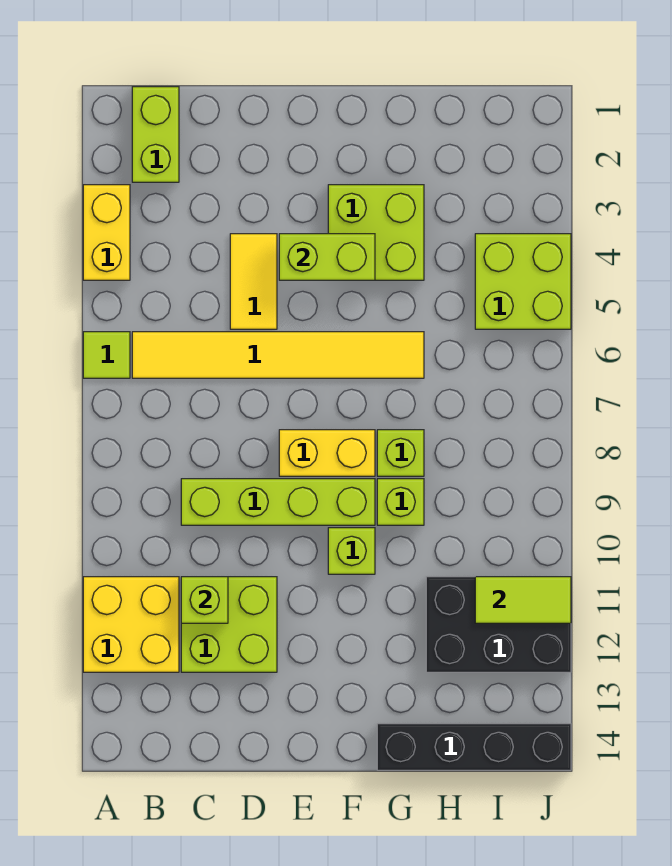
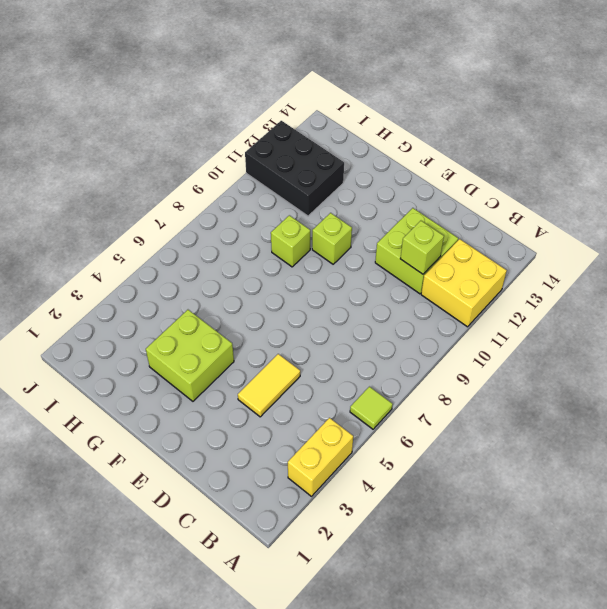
none -> lime 1x2 brick [132,87,179,182]
none -> yellow 1x6 tile [132,332,424,378]
none -> lime 1x4 brick [181,479,375,525]

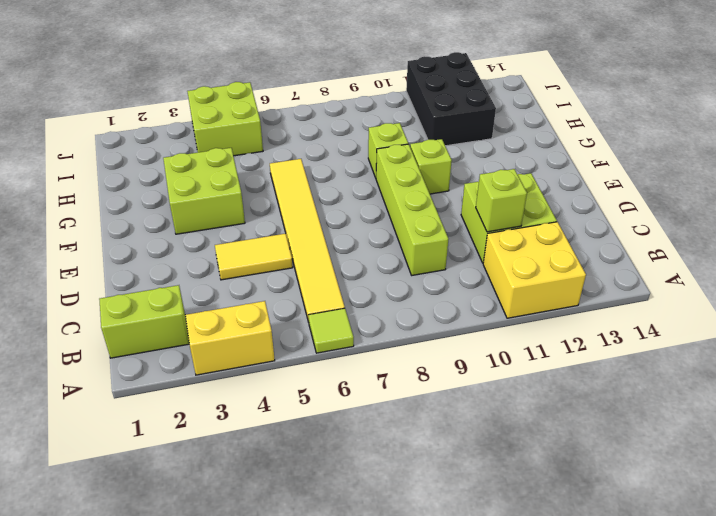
none -> yellow 1x2 brick [279,430,375,476]
none -> lime 1x1 brick [377,430,424,476]
none -> black 1x4 brick [377,724,571,770]

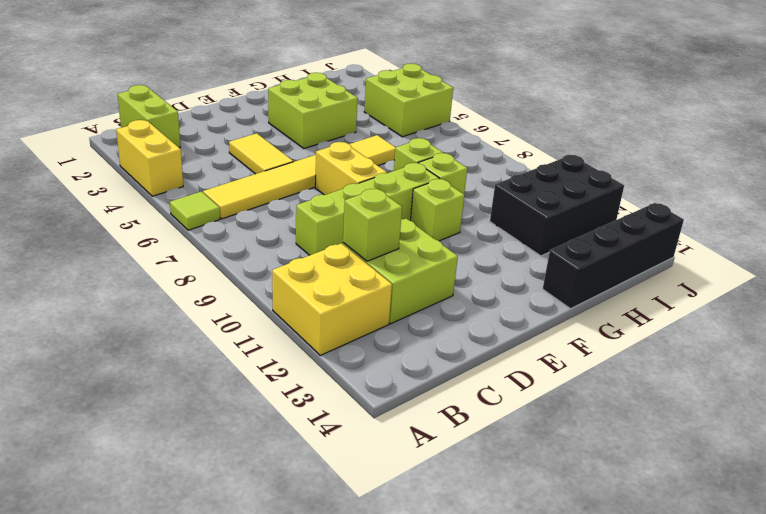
yellow 1x2 brick [315,142,387,195] -> yellow 1x2 brick turned to [279,430,375,476]
none -> lime 1x2 brick [279,234,375,280]
none -> lime 1x2 tile [475,577,571,623]

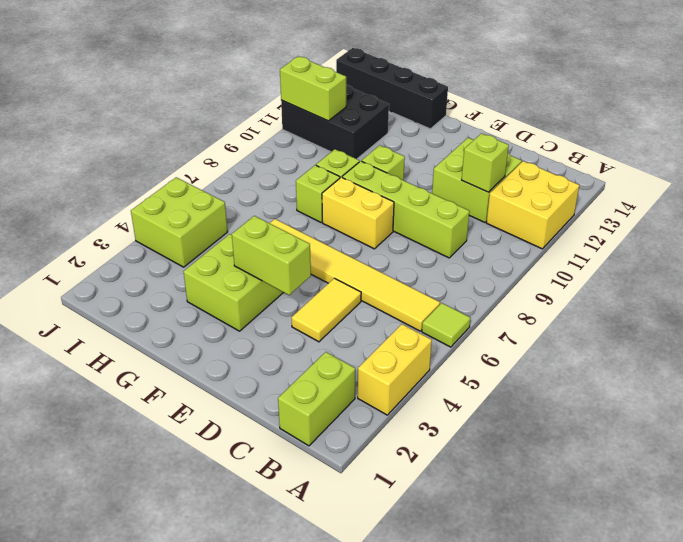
lime 1x2 brick [280,56,346,121] -> lime 1x2 tile [475,577,571,623]

